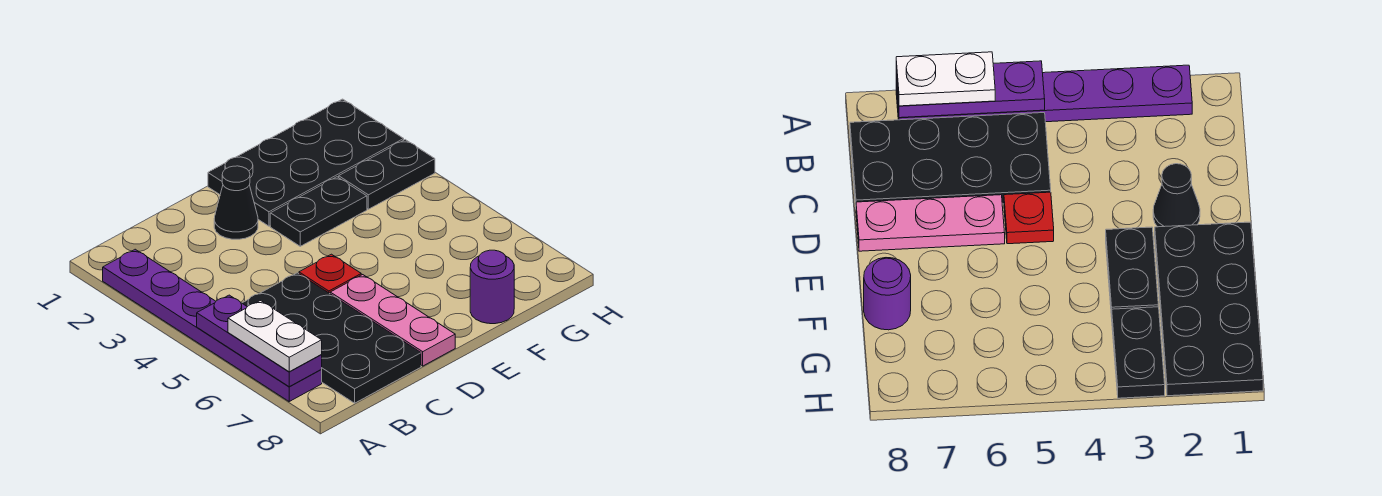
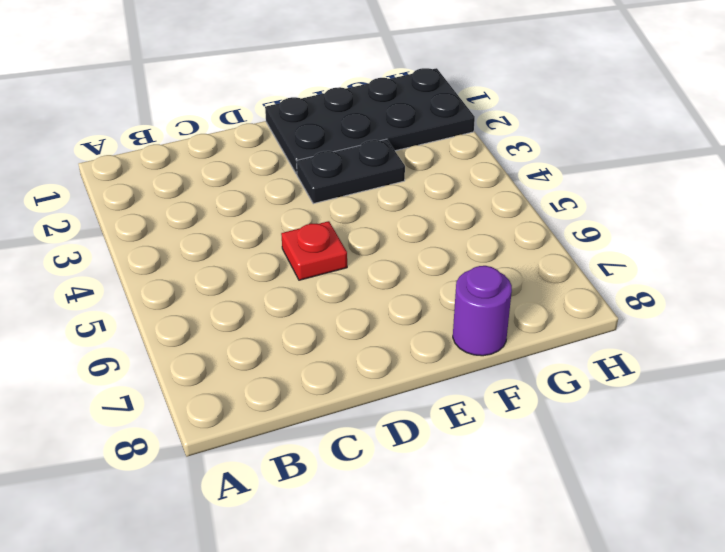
none -> purple 1x6 plate [103,249,322,401]
none -> black 2x4 plate [242,273,421,403]

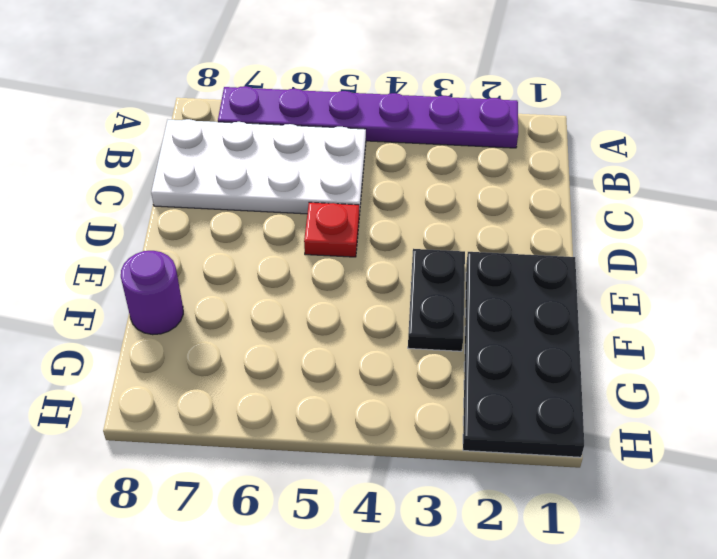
white 2x4 plate [151,119,366,215] -> black 2x4 plate [242,273,421,403]
none -> black 1x1 cone [214,166,258,239]
none -> pink 1x3 plate [330,275,455,366]

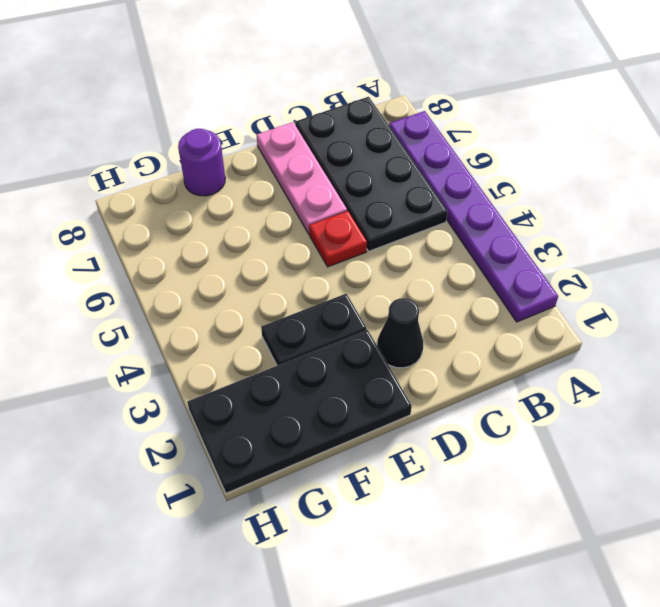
none -> black 1x2 plate [339,140,435,209]
none -> purple 1x3 plate [197,295,322,387]

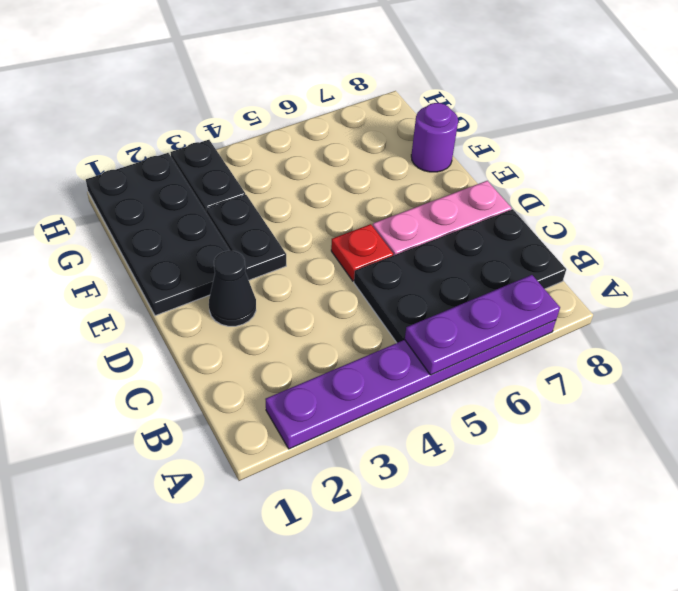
none -> white 1x2 plate [228,301,322,372]

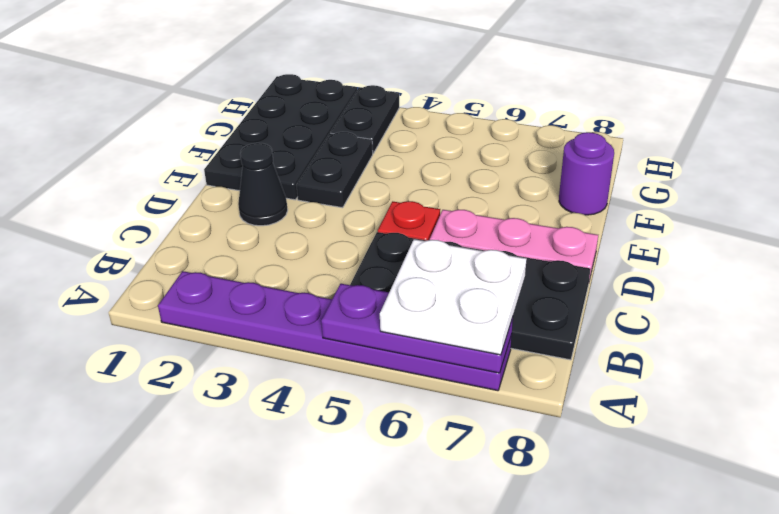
white 2x2 plate [380,239,527,355] -> white 1x2 plate [228,301,322,372]

